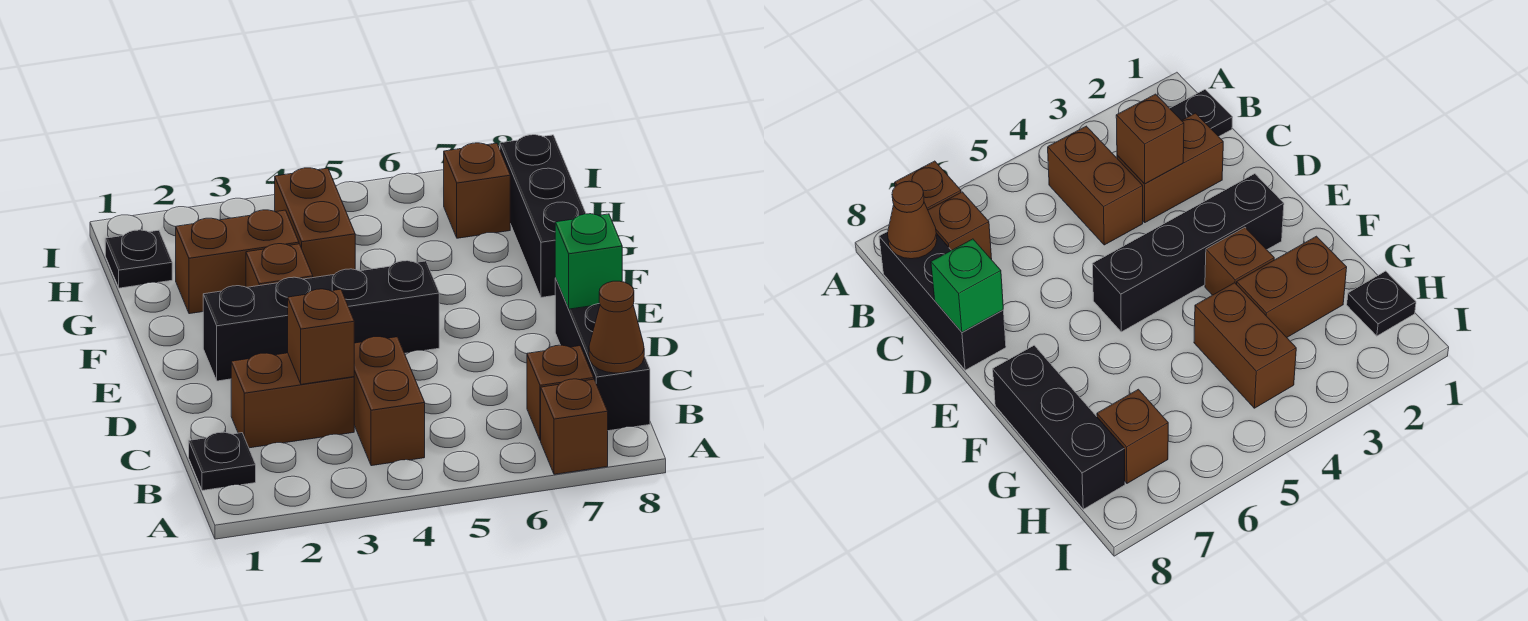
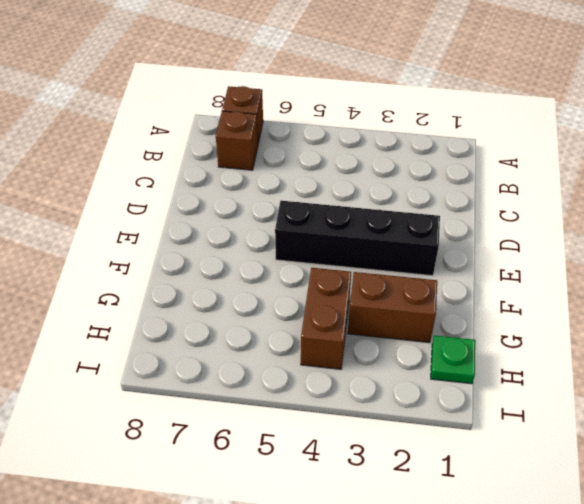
green 1x1 plate [431,335,475,384] -> black 1x1 plate [105,230,172,288]
none -> black 1x1 plate [189,432,256,491]
none -> brown 1x2 brick [354,337,425,466]
none -> black 1x3 brick [555,278,650,431]

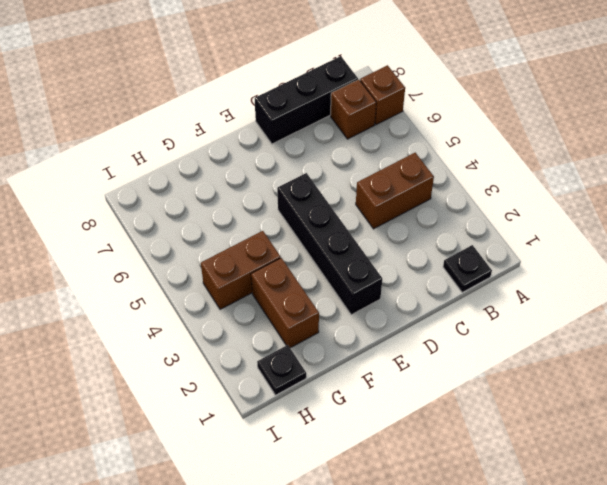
none -> brown 1x2 brick [231,353,354,448]
none -> brown 1x1 brick [246,244,313,287]
none -> black 1x3 brick [500,135,586,298]

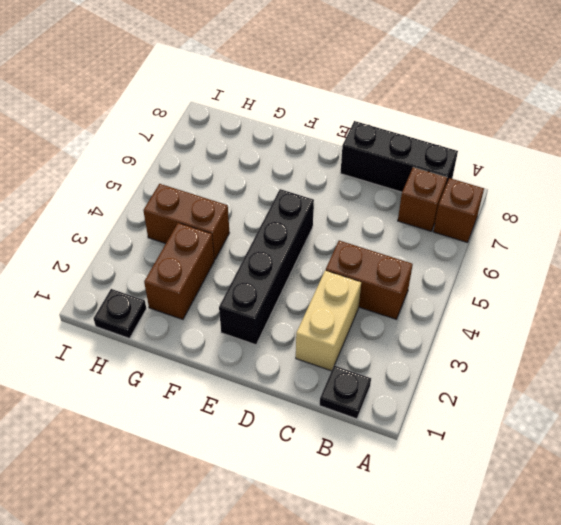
tan 1x2 brick [296,271,361,371] -> brown 1x2 brick [231,353,354,448]
none -> brown 1x1 brick [246,244,313,287]
none -> black 1x3 brick [500,135,586,298]
none -> brown 1x1 brick [444,143,510,238]

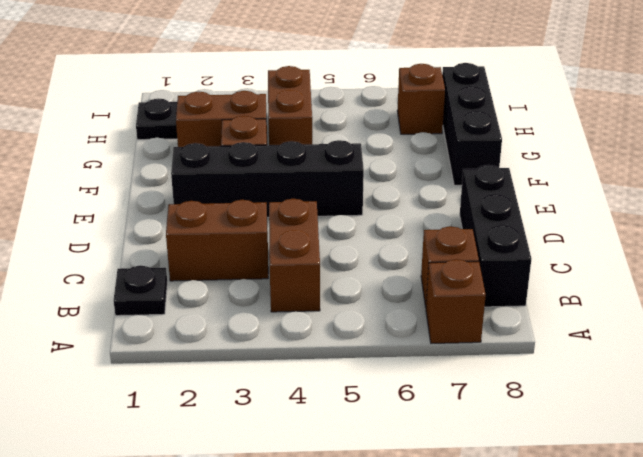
none -> brown 1x1 cone [589,281,644,373]
none -> brown 1x1 brick [288,289,354,384]
none -> green 1x1 brick [555,214,622,309]

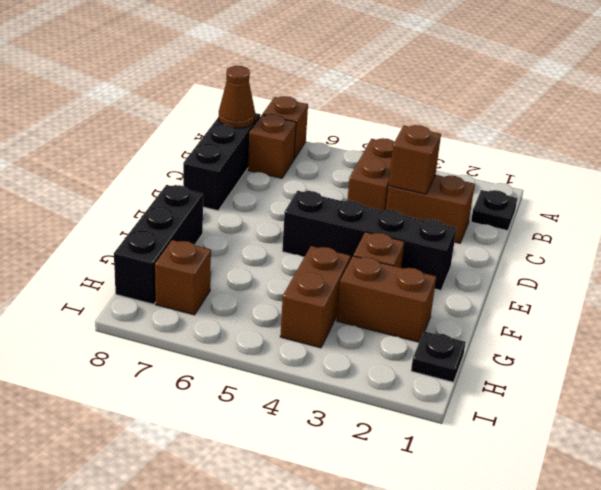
none -> green 1x1 brick [555,214,622,309]

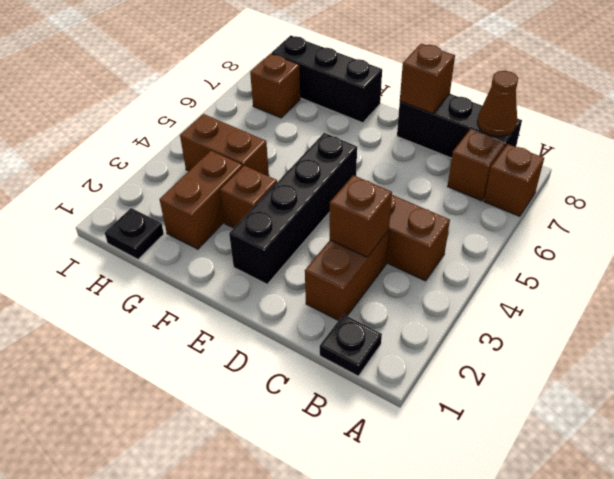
brown 1x1 brick [400,44,455,113] -> green 1x1 brick [555,214,622,309]

